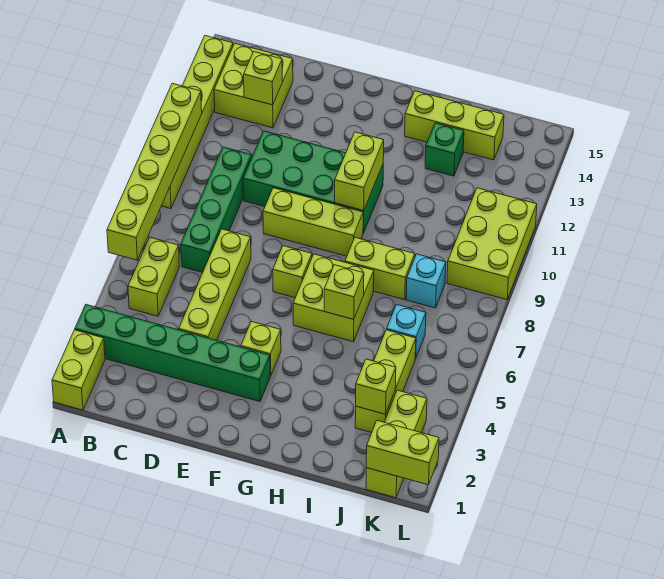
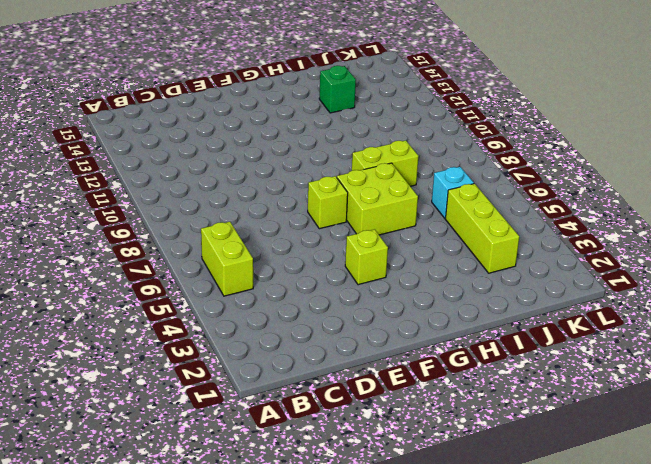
none -> lime 1x2 brick [52,330,105,410]
none -> green 1x6 brick [75,305,270,402]
none -> lime 1x6 brick [162,36,233,209]

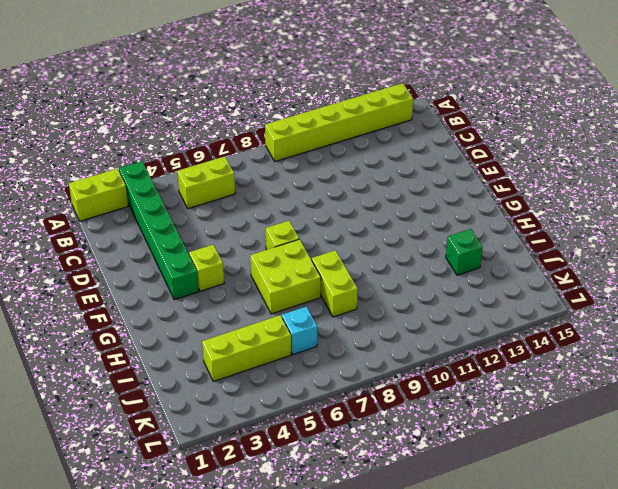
none -> lime 2x2 brick [214,43,293,128]
none -> green 1x4 brick [181,147,252,272]
none -> lime 1x4 brick [179,229,251,340]

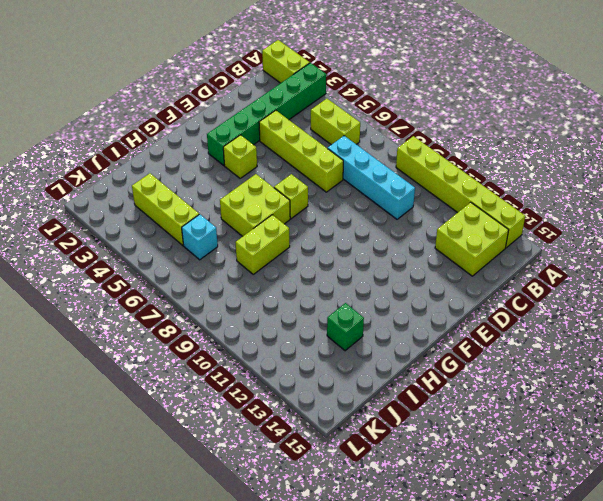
cyan 1x4 brick [328,136,415,219] -> green 1x4 brick [181,147,252,272]
none -> green 2x4 brick [243,131,383,233]
none -> lime 1x3 brick [263,188,363,256]
none -> lime 1x3 brick [405,91,504,160]

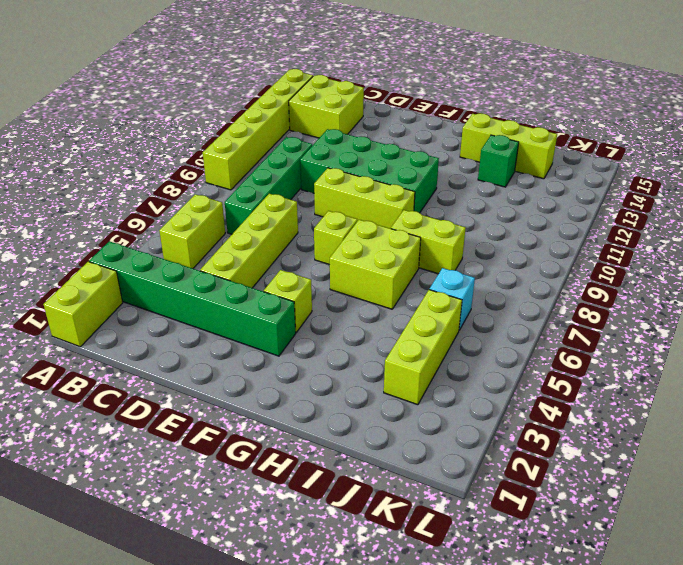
none -> cyan 1x1 brick [406,254,446,308]
none -> lime 1x3 brick [366,390,427,498]
none -> lime 2x3 brick [447,188,537,300]

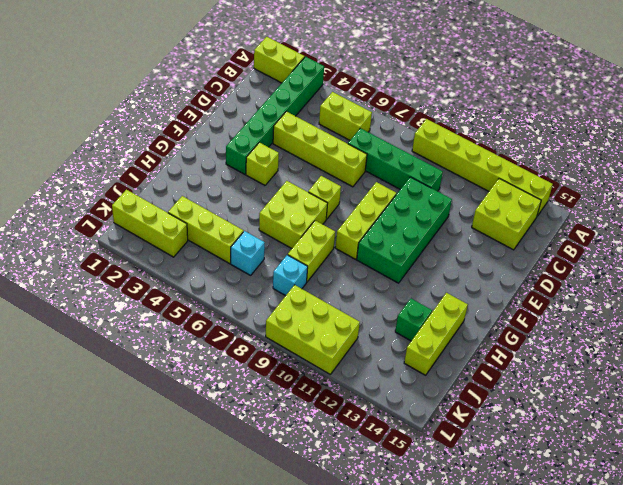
none -> lime 1x6 brick [107,83,202,260]
none -> lime 1x1 brick [244,52,283,105]
none -> lime 1x2 brick [335,132,384,211]

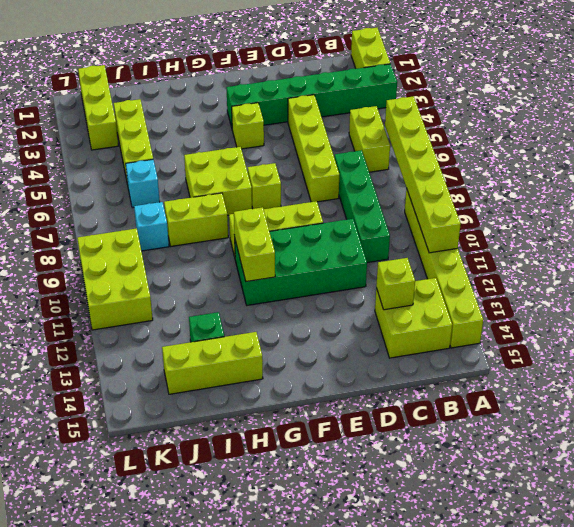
none -> lime 1x1 brick [324,265,364,320]
none -> lime 1x1 brick [356,359,396,414]
none -> lime 1x2 brick [366,421,439,485]

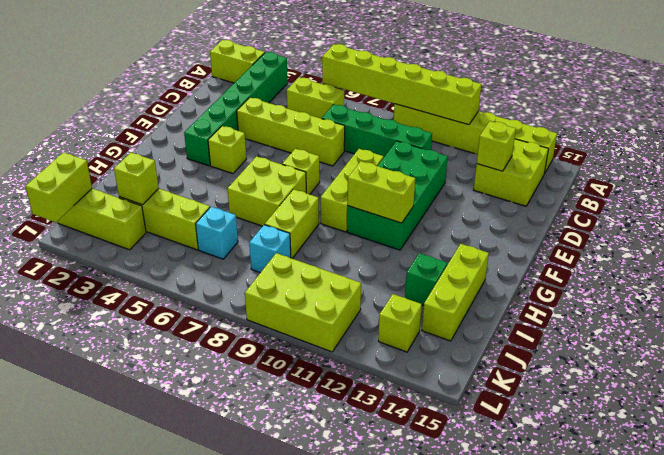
lime 1x1 brick [378,294,422,352] -> lime 1x1 brick moved to [324,265,364,320]

